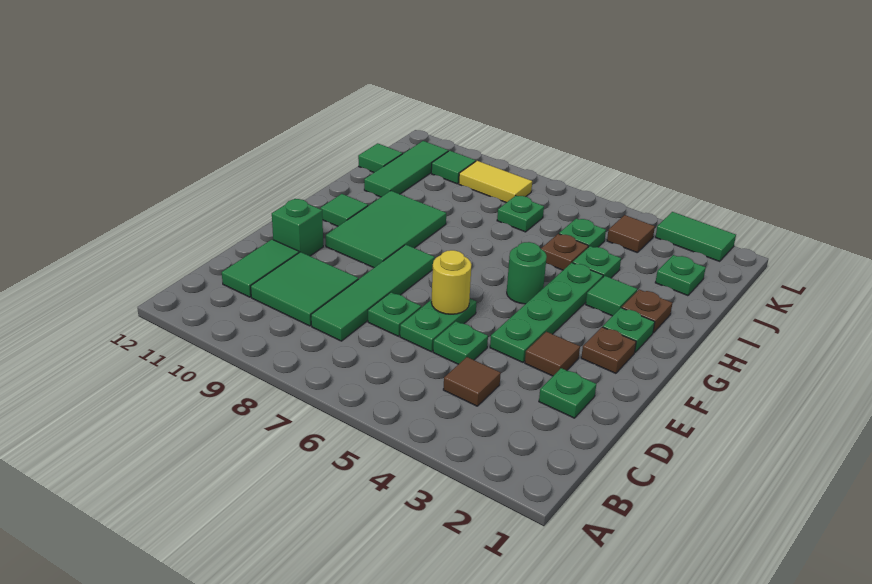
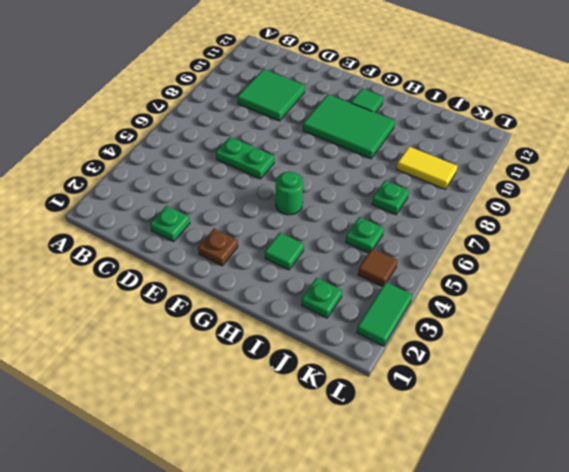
yellow 1x2 tile [397,146,457,189] -> yellow 1x2 tile turned to [459,161,532,203]
none -> brown 1x1 tile [443,357,501,406]
none -> green 1x4 tile [311,245,435,341]
none -> green 1x2 tile [222,239,299,297]
none -> green 1x1 plate [433,321,488,364]

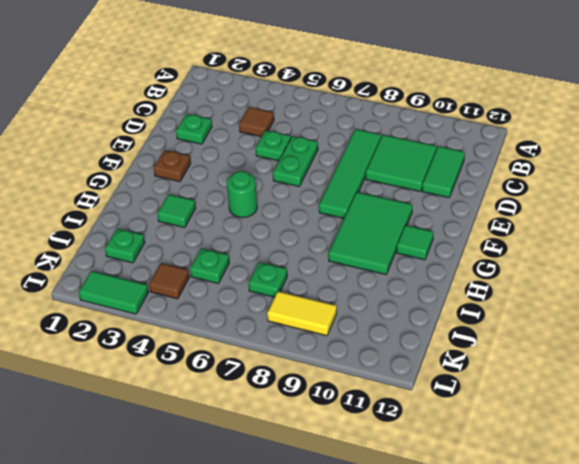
none -> green 1x1 plate [368,292,421,336]
none -> brown 1x1 tile [525,332,580,376]
none -> green 1x4 plate [490,263,603,362]
none -> green 1x1 brick [272,199,323,256]

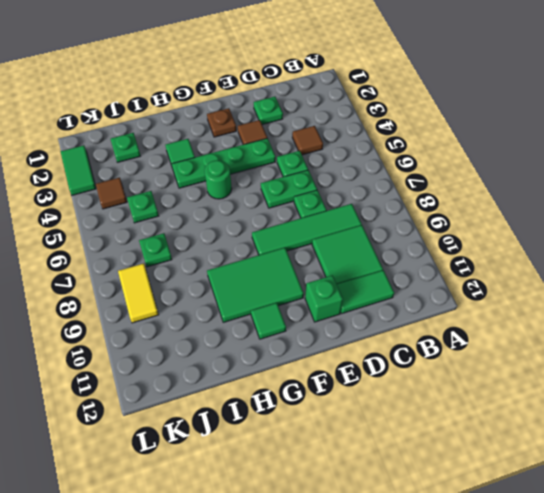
none -> green 1x1 plate [603,308,655,352]
none -> brown 1x1 plate [622,289,672,333]
none -> green 1x1 plate [573,246,621,278]
none -> brown 1x1 plate [541,234,588,270]

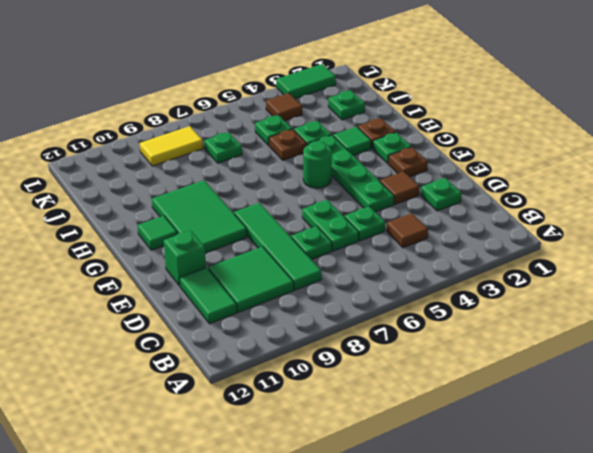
none -> green 1x3 tile [364,141,448,197]
none -> green 1x1 tile [358,143,403,172]
none -> green 1x1 tile [431,151,476,184]
none -> yellow 1x1 round brick [431,250,472,314]

